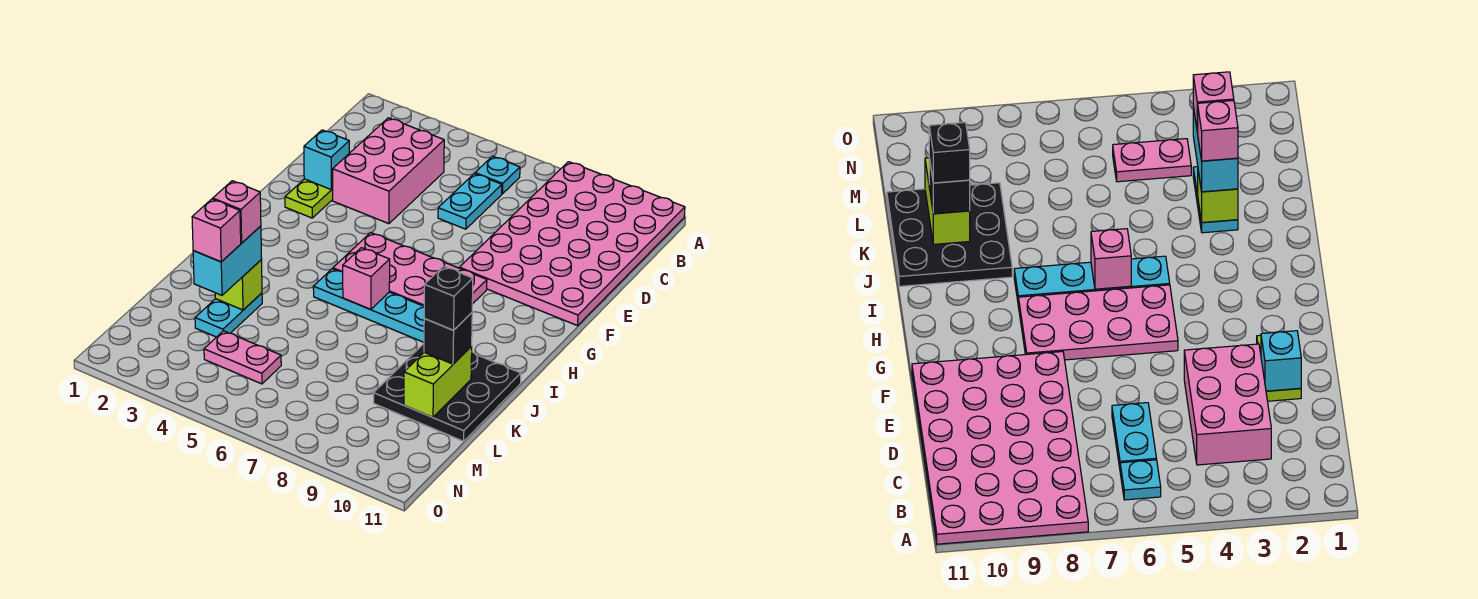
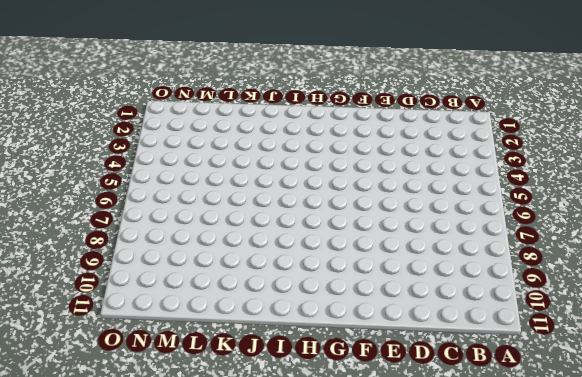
none -> pink 4x6 plate [459,162,685,326]
none -> cyan 1x1 plate [475,156,520,194]
none -> pink 2x3 brick [333,118,444,224]

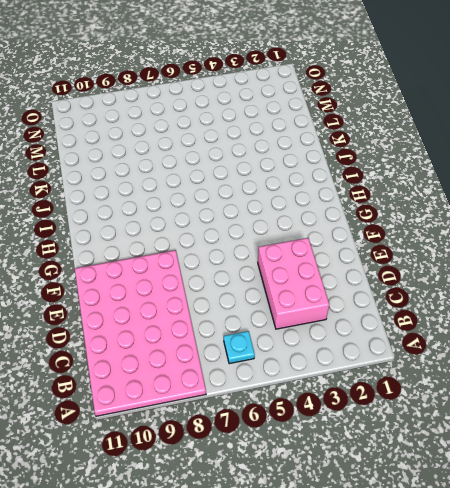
none -> cyan 1x2 plate [438,174,502,229]
none -> lime 1x2 plate [285,179,333,218]
none -> pink 2x4 plate [333,233,487,306]

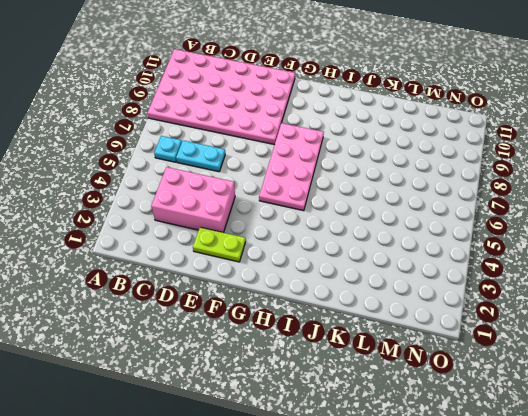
none -> cyan 1x4 plate [313,269,424,342]
none -> black 3x3 plate [374,344,521,441]
none -> cyan 1x2 plate [195,293,262,337]

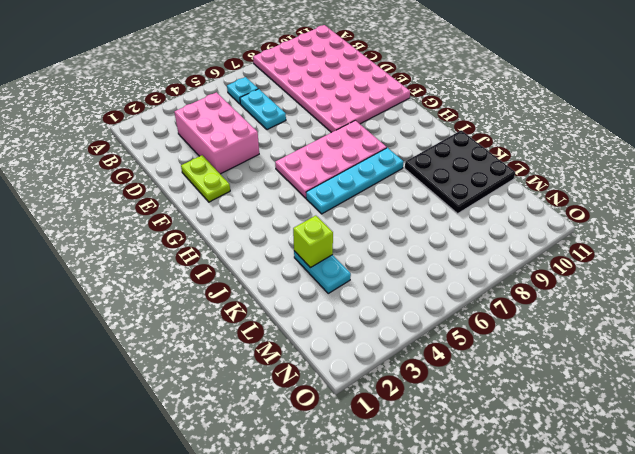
none -> pink 1x2 plate [204,331,281,384]
none -> cyan 1x1 brick [304,130,349,190]
none -> pink 1x1 brick [343,248,390,309]

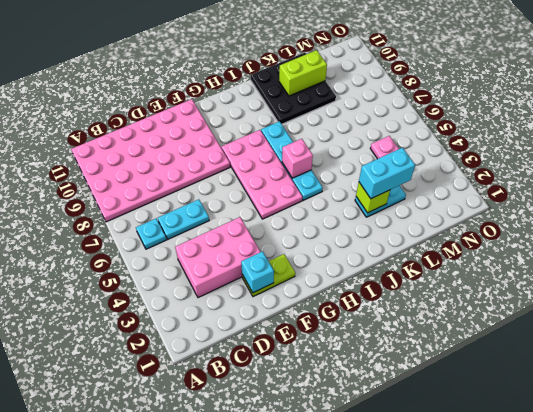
none -> black 1x1 brick [424,313,472,364]
none -> pink 1x1 brick [213,181,261,243]
none -> black 1x1 brick [424,266,473,330]

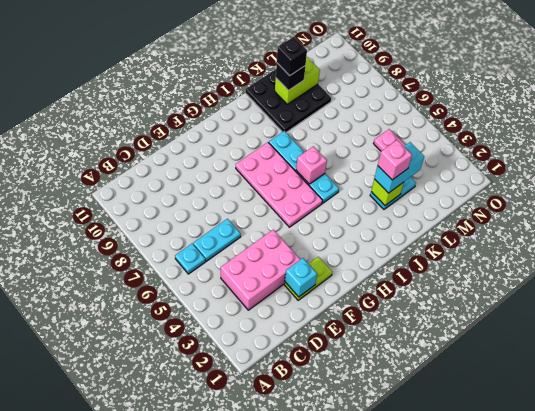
none -> pink 4x6 plate [459,162,685,326]
none -> pink 1x1 brick [192,199,241,262]

